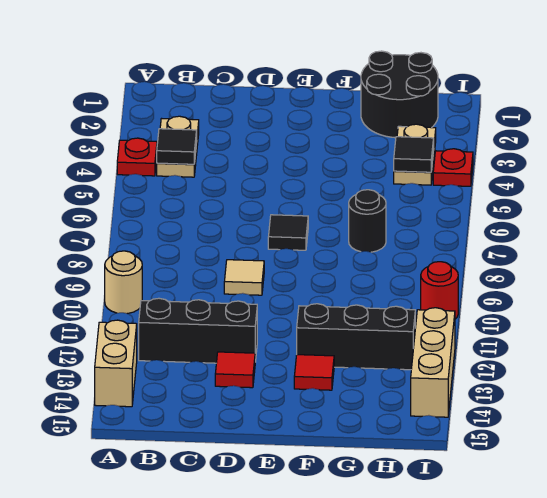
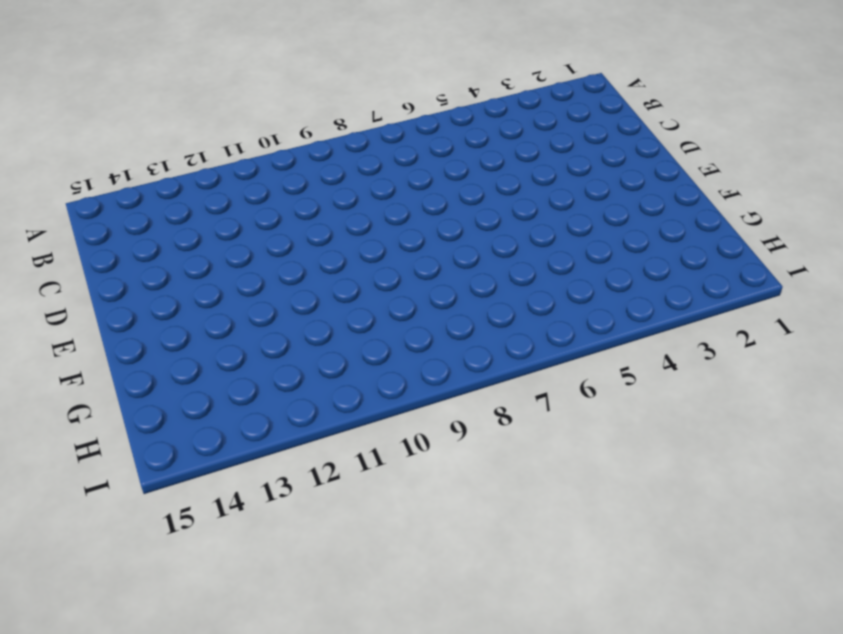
none -> red 1x1 plate [117,138,157,176]
none -> tan 1x1 round brick [105,251,142,314]
none -> tan 1x2 brick [95,320,137,407]

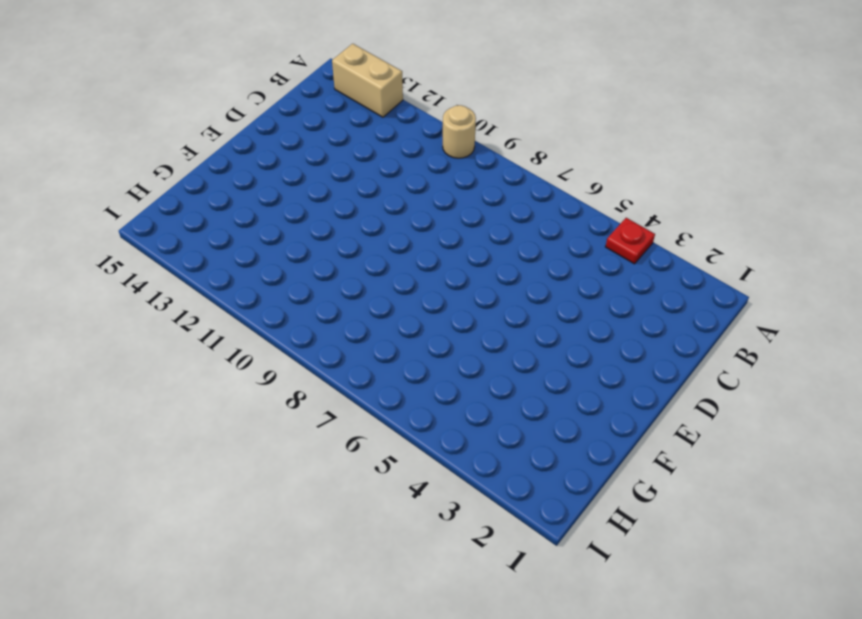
none -> tan 1x2 plate [157,116,199,177]
none -> black 1x3 brick [139,298,257,363]
none -> tan 1x1 tile [224,260,264,295]

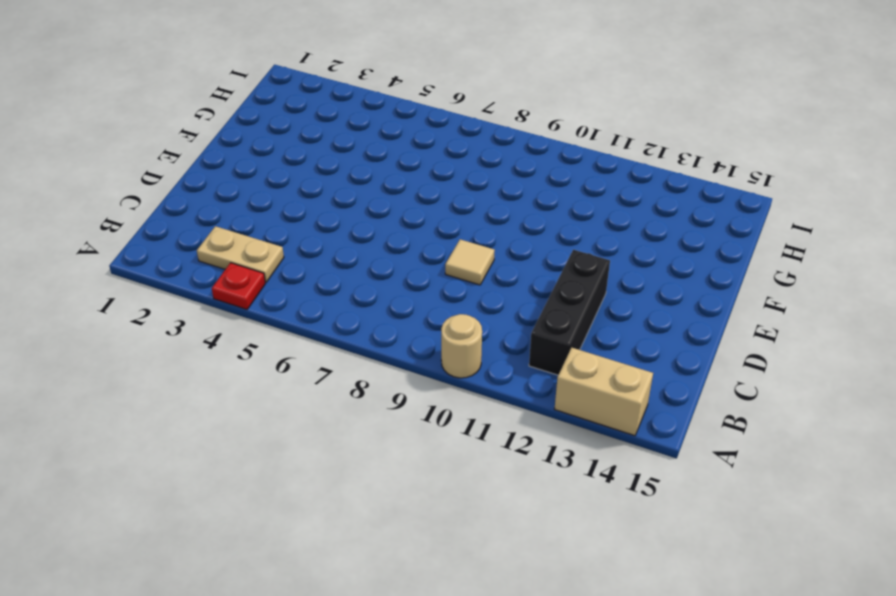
none -> red 1x1 tile [215,352,255,388]
none -> black 1x1 tile [268,215,308,250]
none -> black 1x3 brick [297,304,415,370]

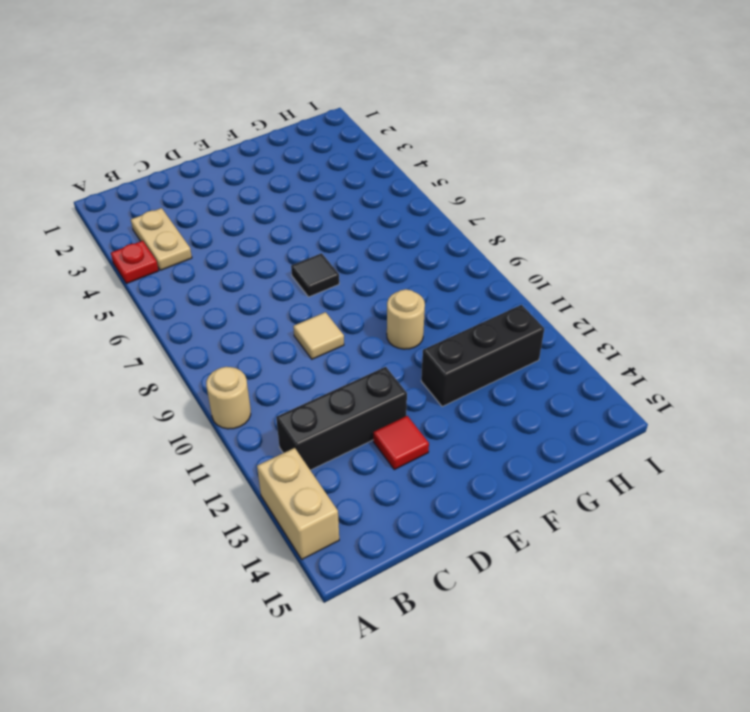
tan 1x1 round brick [387,289,425,349] -> none
none -> red 1x1 tile [294,355,334,390]
none -> black 2x2 round brick [361,51,438,138]
none -> black 1x1 round brick [349,190,386,252]

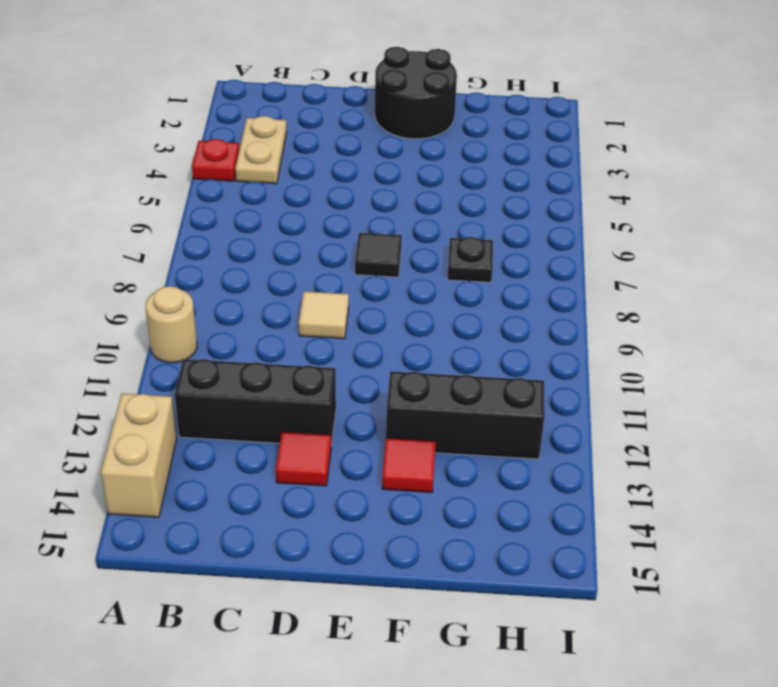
black 2x2 round brick [375,47,457,139] -> black 2x2 round brick moved to [361,51,438,138]
black 1x1 plate [447,237,493,283] -> black 1x1 round brick [349,190,386,252]
none -> tan 1x2 plate [394,124,436,185]
none -> red 1x1 plate [433,149,473,186]
none -> red 1x1 round brick [421,262,458,319]

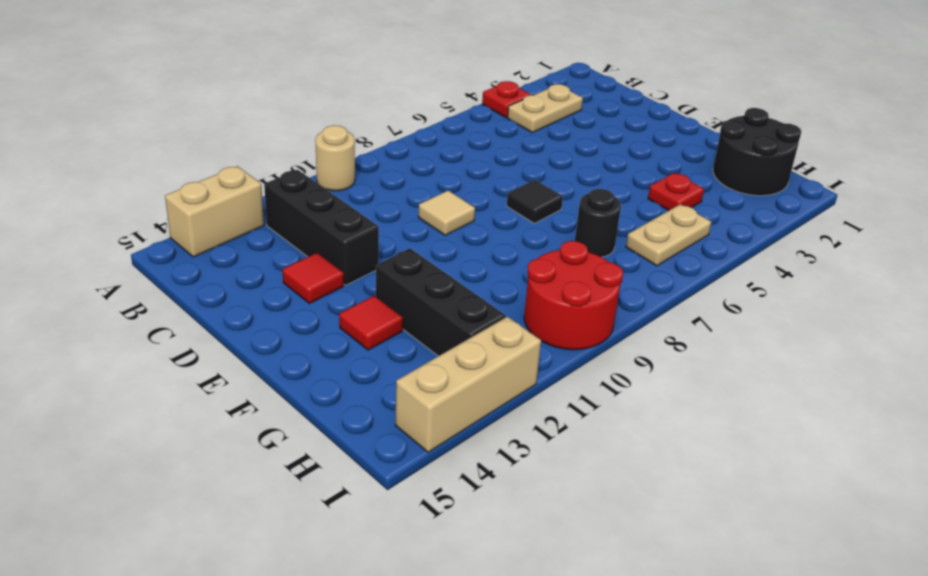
red 1x1 plate [648,173,704,210] -> red 1x1 plate moved to [433,149,473,186]
tan 1x2 plate [626,204,711,266] -> tan 1x2 plate moved to [394,124,436,185]
red 2x2 round brick [524,241,623,350] -> red 1x1 round brick [421,262,458,319]
none -> black 1x1 tile [157,129,197,164]
none -> black 1x1 tile [394,137,434,172]

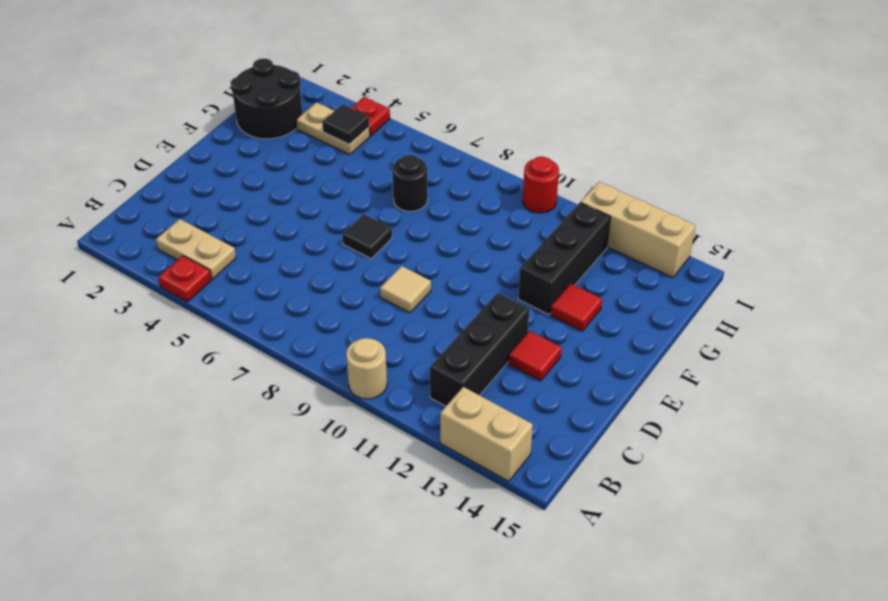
none -> black 1x1 tile [157,129,197,164]

